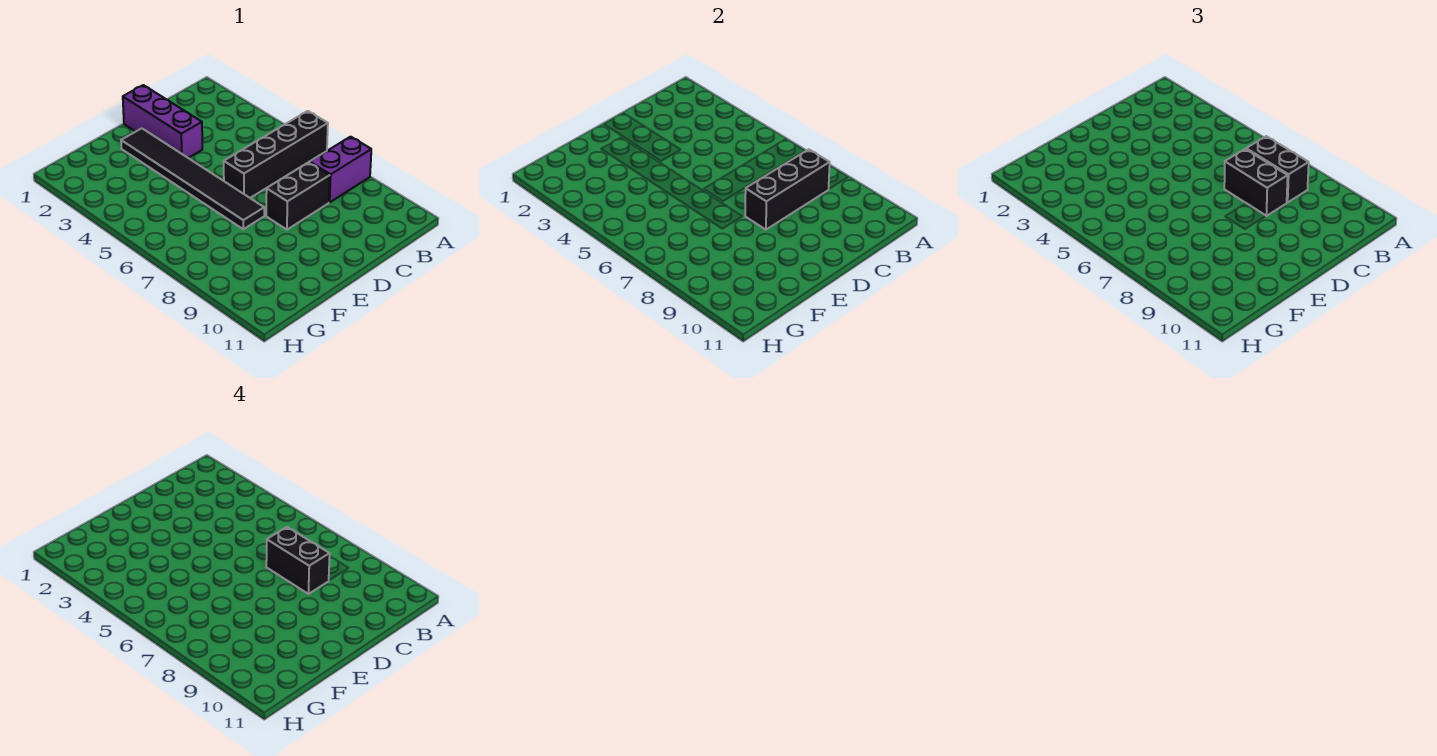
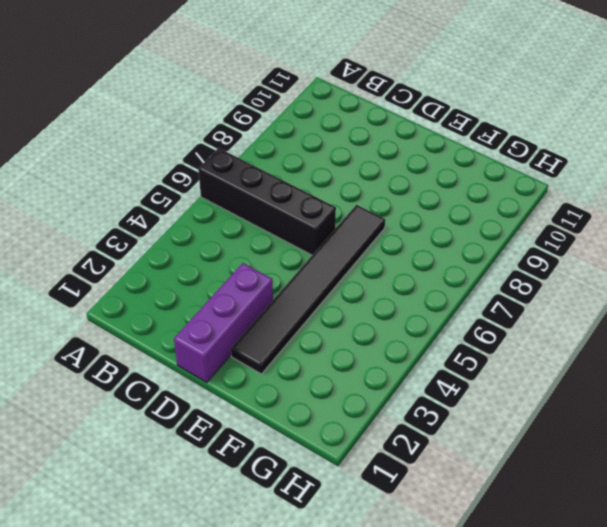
none -> purple 1x2 brick [310,137,371,202]
none -> black 1x2 brick [266,162,330,230]

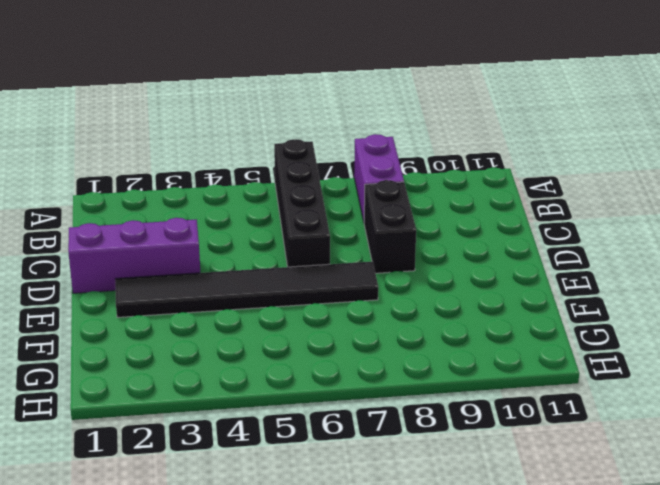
none -> black 1x3 brick [745,149,830,230]
none -> black 1x2 brick [1246,136,1309,203]

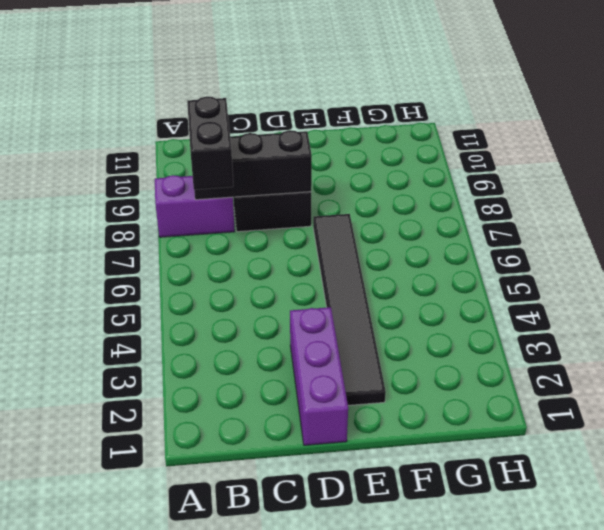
none -> black 1x4 brick [224,111,328,198]
none -> black 1x2 brick [1224,149,1288,216]

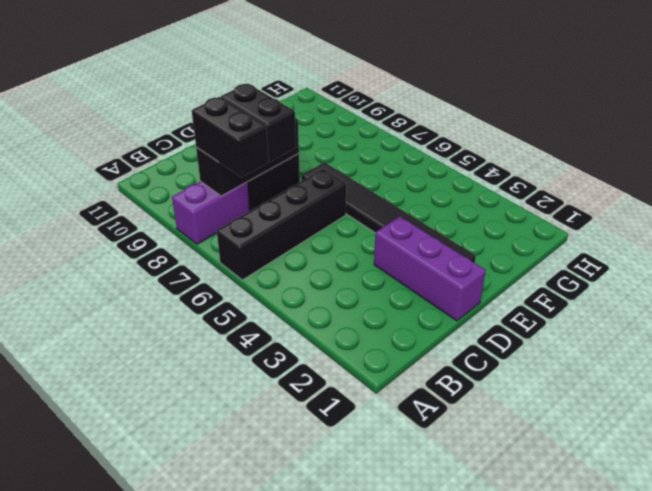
none -> black 1x2 brick [266,527,330,594]

